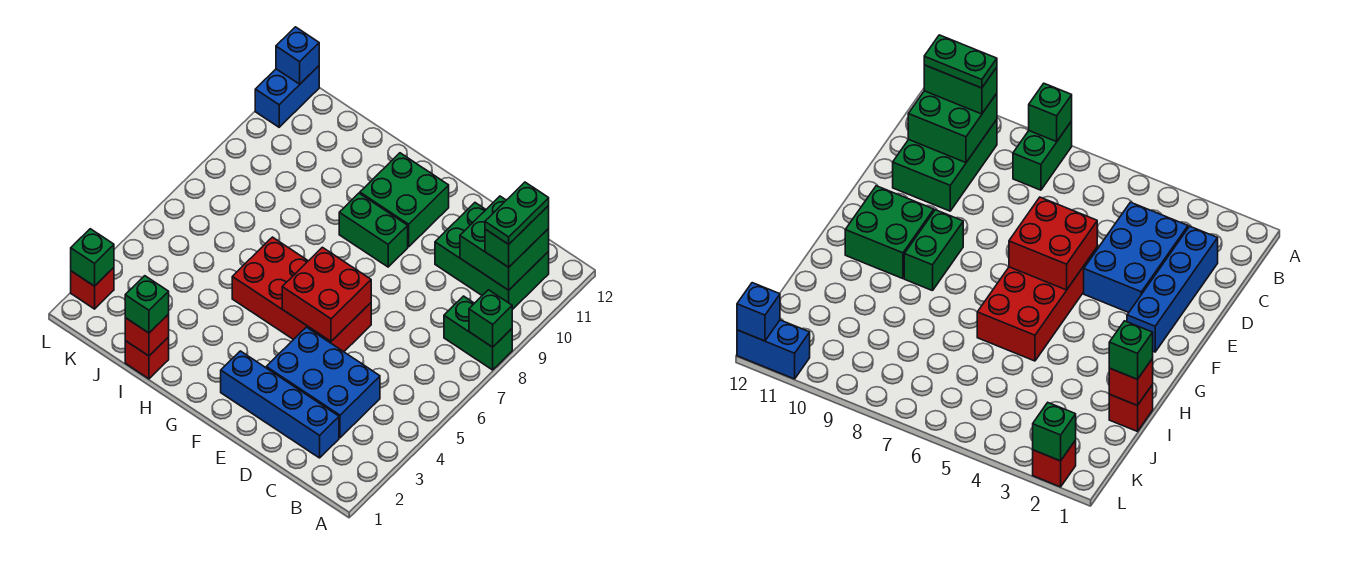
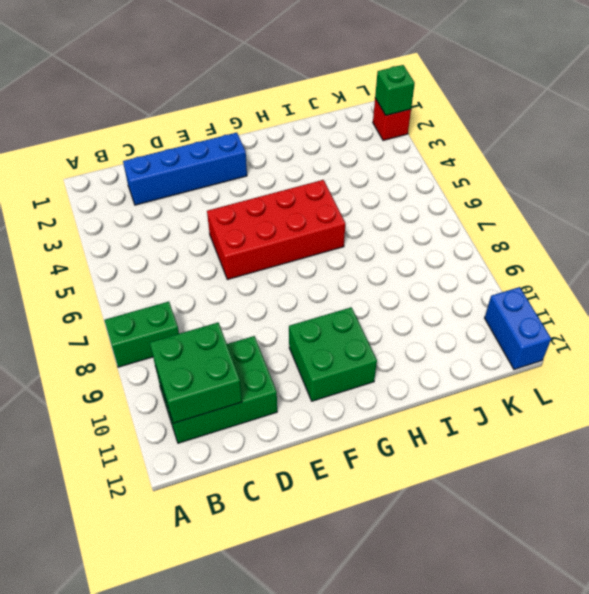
none -> blue 2x3 brick [266,327,380,438]
none -> green 1x2 brick [339,193,408,267]
none -> red 1x1 brick [125,337,169,379]

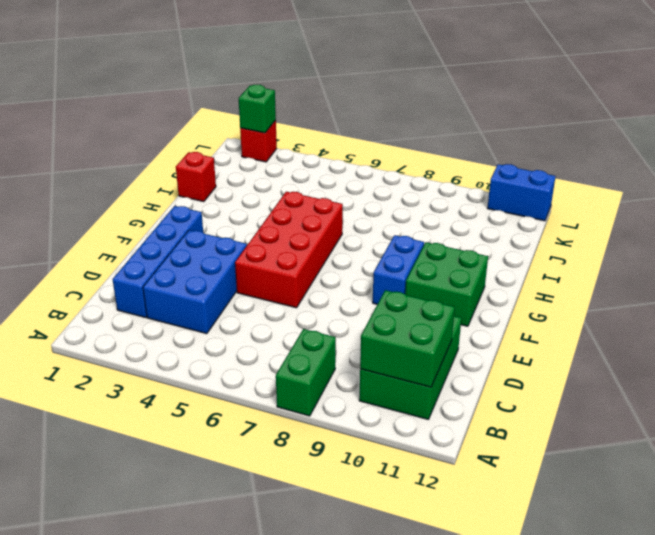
blue 1x2 brick [373,235,424,304] -> green 1x2 brick [339,193,408,267]
none -> green 1x1 brick [469,290,512,347]
none -> red 2x2 brick [282,247,371,341]
none -> red 1x1 brick [125,314,169,356]

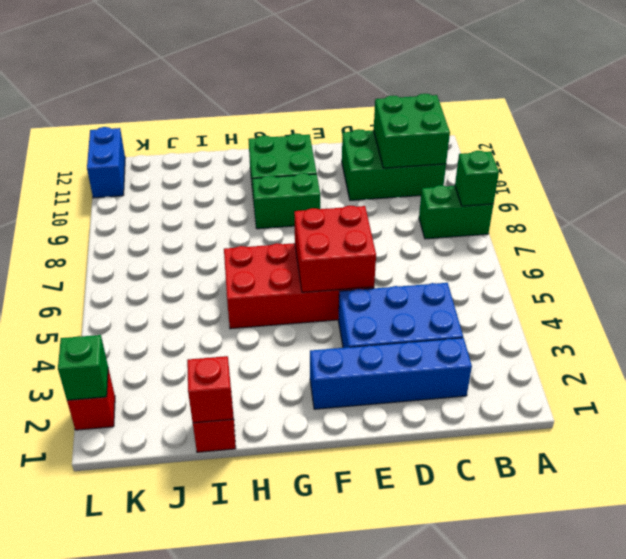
none -> blue 1x1 brick [276,27,319,84]
none -> green 1x2 brick [485,206,549,267]
none -> green 1x1 brick [125,276,169,333]

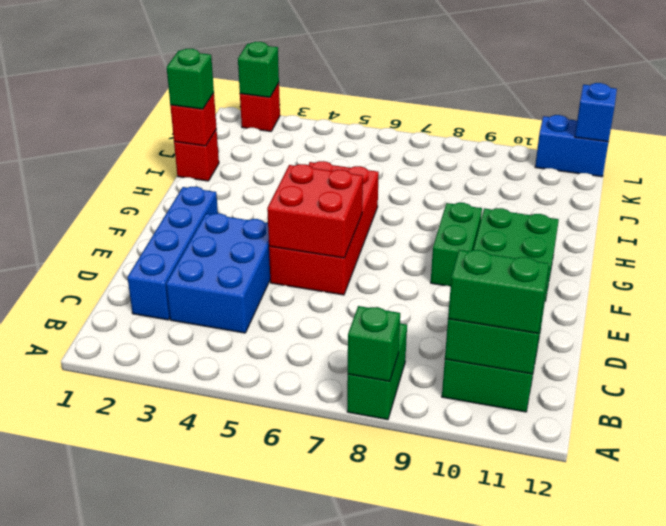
none -> green 1x2 plate [485,182,549,244]

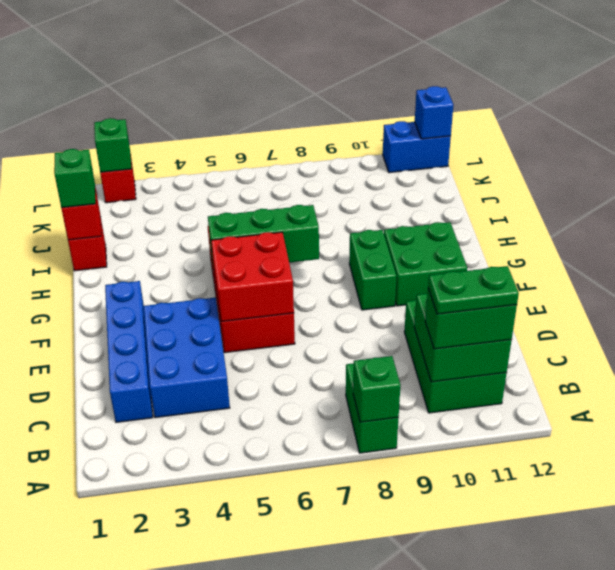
green 1x3 brick [208,205,319,268] -> none

